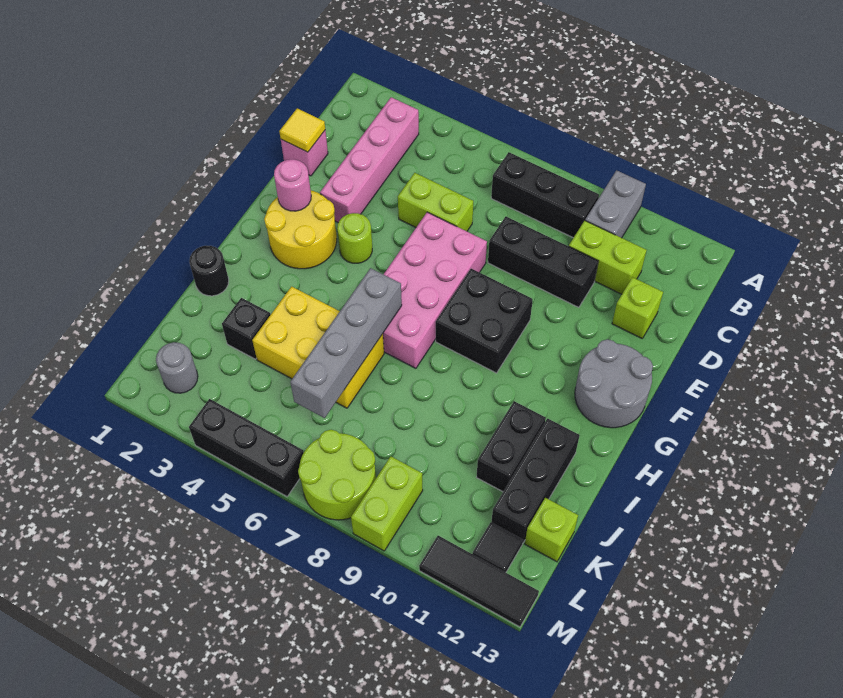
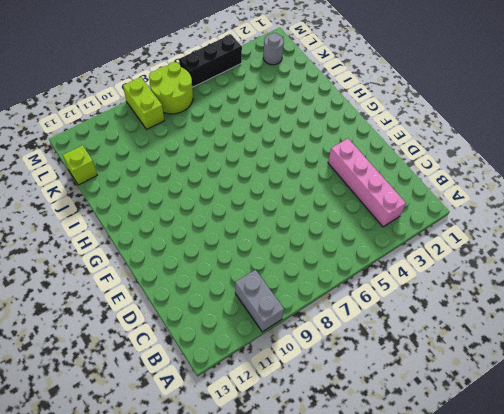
none -> black 1x3 brick [491,152,599,238]
none -> lime 1x2 brick [569,221,646,294]
none -> pink 1x1 brick [281,130,328,176]

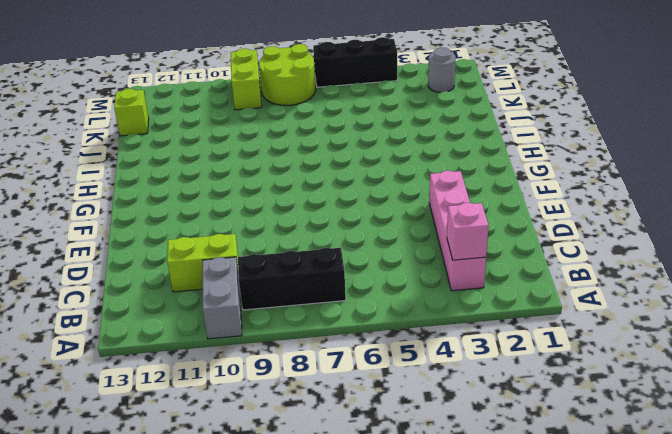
pink 1x1 brick [447,203,489,260] -> pink 1x1 brick moved to [281,130,328,176]
none -> lime 1x2 brick [398,173,473,231]
none -> black 1x3 brick [488,216,598,307]
none -> lime 1x1 brick [612,277,663,338]

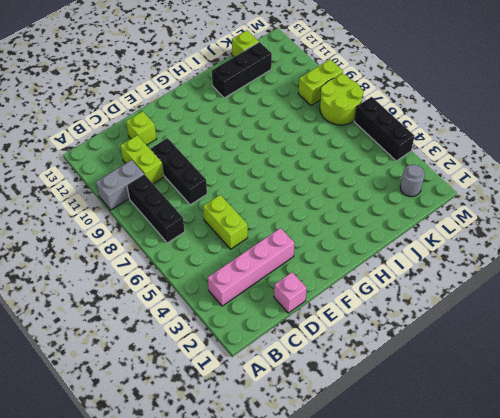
none -> pink 2x4 brick [383,212,487,368]
none -> yellow 2x2 round brick [264,191,337,269]
none -> lime 1x1 round brick [337,213,372,263]

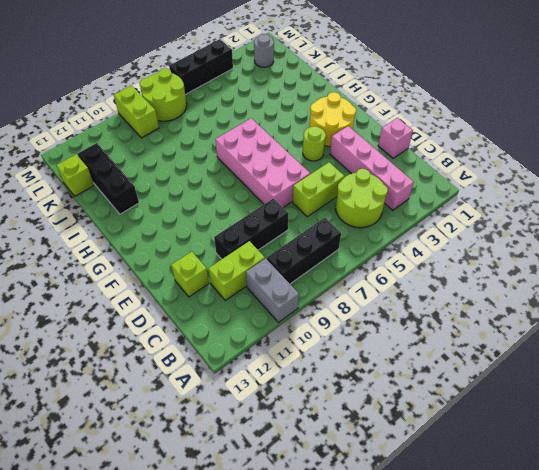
lime 2x2 round brick [336,169,388,228] -> none
none -> black 2x2 brick [436,269,533,373]
none -> grey 2x2 round brick [575,339,653,428]
none -> black 1x1 round brick [189,246,229,296]

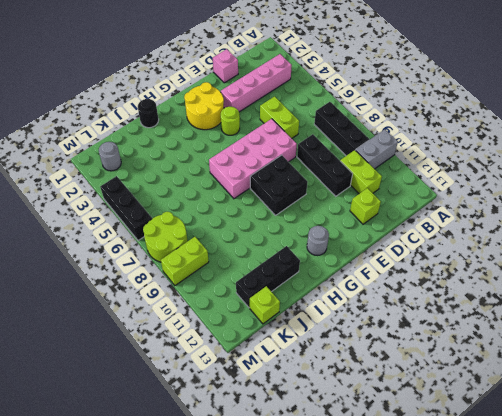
grey 1x1 round brick [307,226,329,256] -> grey 2x2 round brick [575,339,653,428]
none -> yellow 2x3 brick [252,286,384,408]
none -> black 1x2 brick [476,401,546,492]
none -> black 1x1 brick [222,298,270,359]

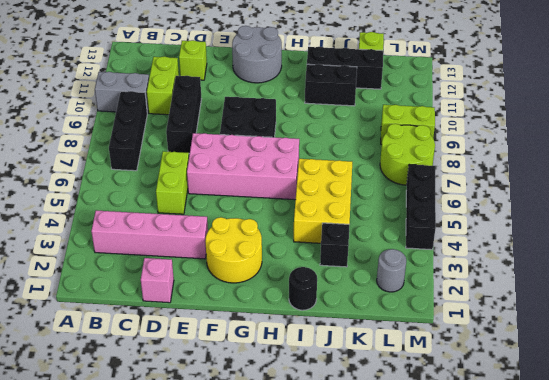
none -> lime 1x1 round brick [337,213,372,263]
none -> black 1x1 tile [473,523,523,572]
none -> black 1x3 tile [419,536,539,627]

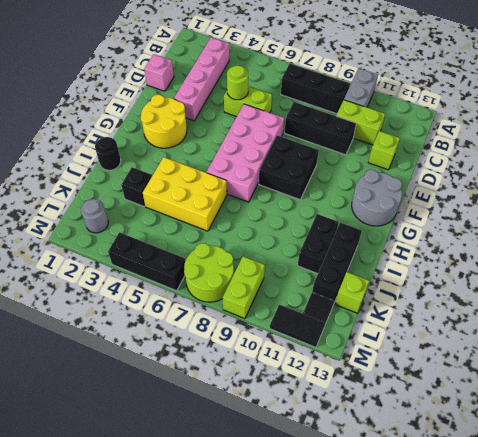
lime 1x1 round brick [227,66,248,100] -> lime 1x1 round brick moved to [337,213,372,263]
black 1x2 tile [270,304,325,347] -> black 1x3 tile [419,536,539,627]
none -> yellow 1x1 tile [279,108,325,152]
none -> pink 1x1 round brick [274,159,311,211]
none -> grey 1x4 brick [290,268,402,418]

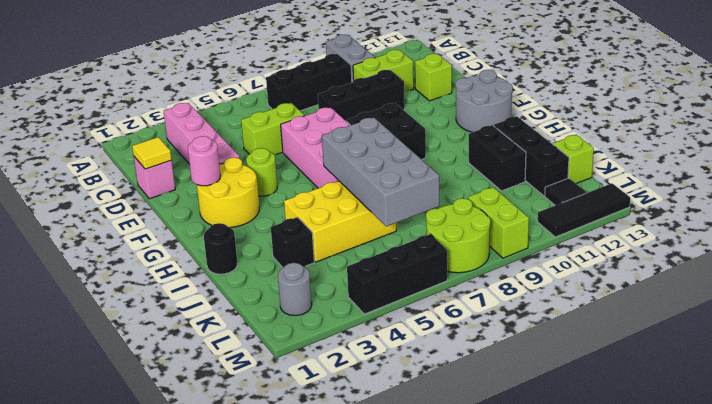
grey 2x4 brick [322,117,439,227] -> grey 1x4 brick [290,268,402,418]

